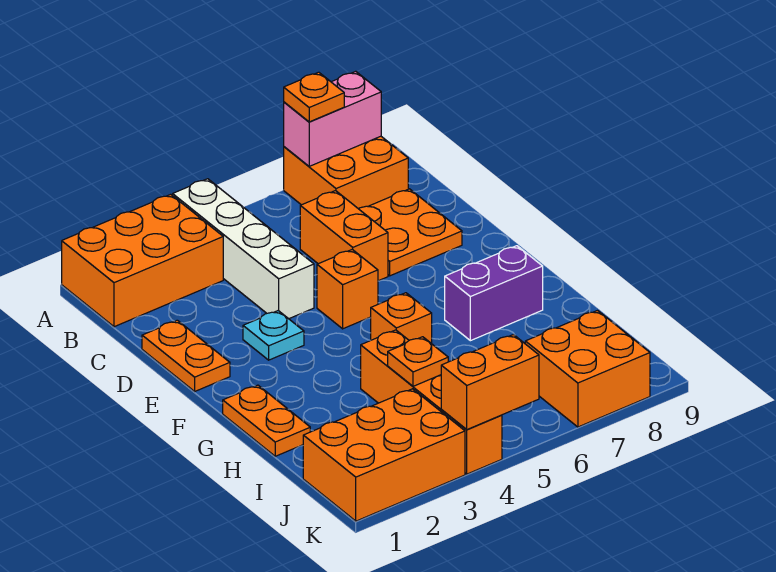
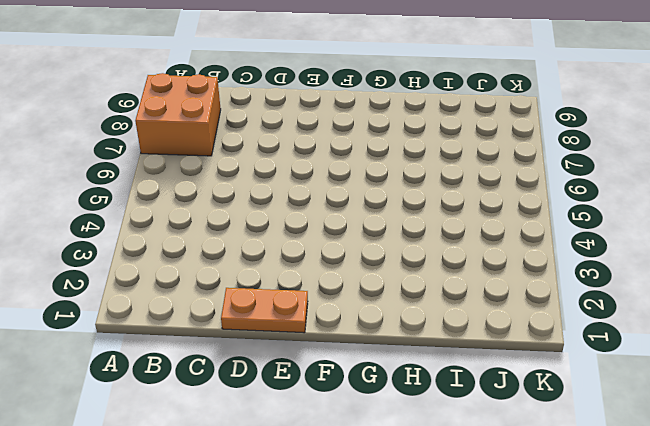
none -> orange 2x3 brick [62,194,223,327]
none -> white 1x4 brick [173,179,314,319]
none -> orange 1x2 brick [300,191,388,281]

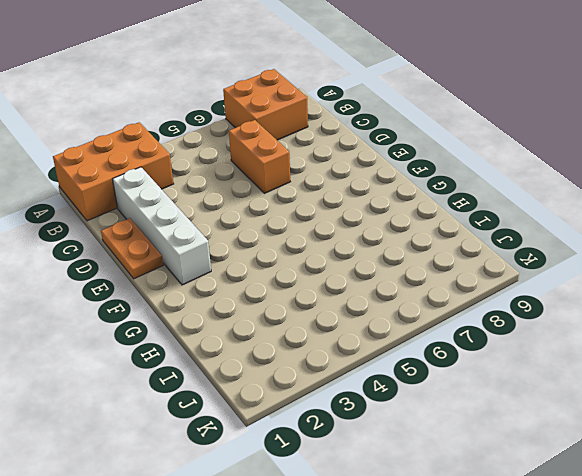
white 1x4 brick [113,167,211,285] -> white 1x4 brick moved to [173,179,314,319]
none -> orange 2x2 plate [359,189,462,276]
none -> cyan 1x1 plate [243,311,304,360]
none -> orange 1x1 brick [317,249,378,329]

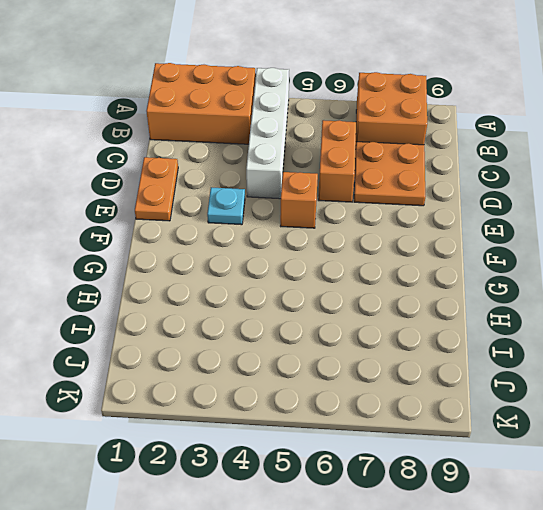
none -> orange 1x2 plate [223,385,310,456]
none -> orange 1x1 brick [371,293,432,344]
none -> purple 1x2 brick [445,246,543,341]

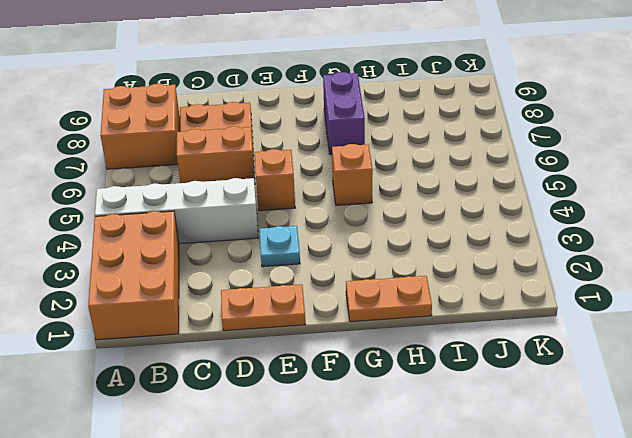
none -> orange 1x4 brick [361,330,502,474]
none -> orange 2x3 brick [303,389,465,521]
none -> orange 2x2 brick [525,311,650,427]

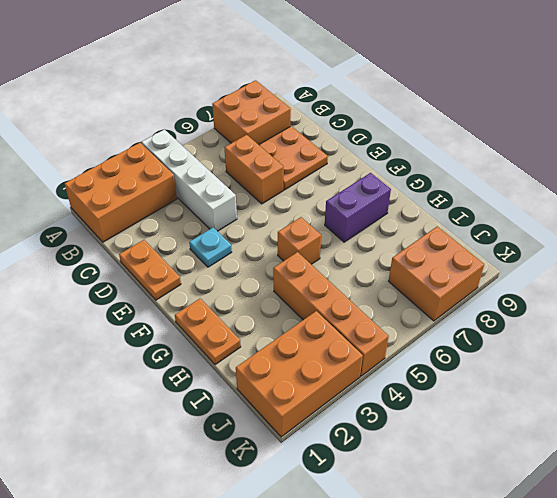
none -> orange 1x1 brick [317,249,378,329]
none -> pink 1x2 brick [284,71,381,166]
none -> orange 1x1 plate [388,337,448,386]

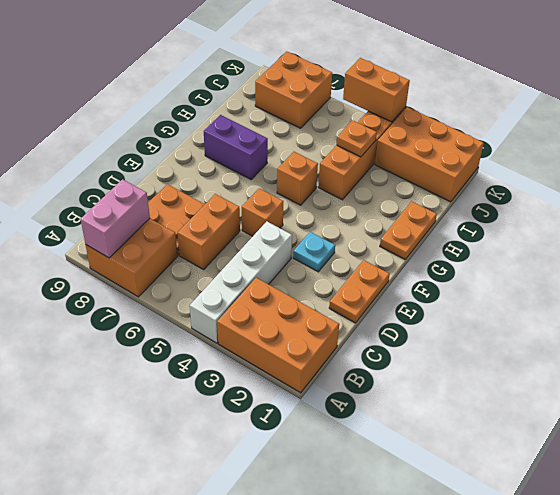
pink 1x2 brick [81,179,150,258] -> pink 1x2 brick turned to [284,71,381,166]
none -> orange 1x1 plate [284,72,344,122]

